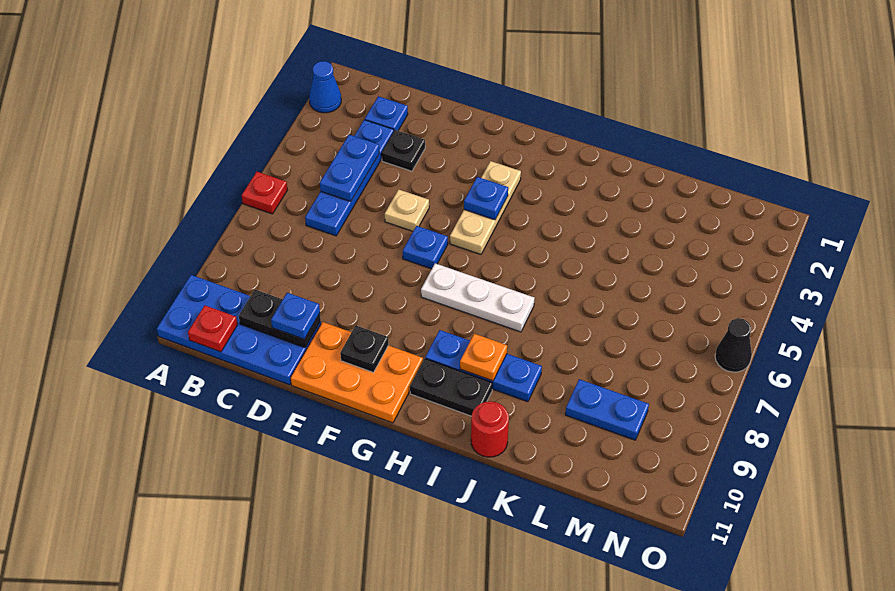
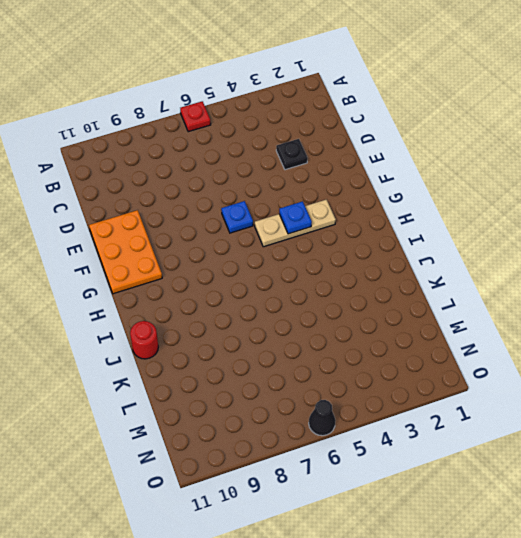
none -> blue 1x1 cone [309,61,341,113]
none -> blue 2x4 plate [157,275,321,385]
none -> blue 1x1 plate [365,96,408,131]

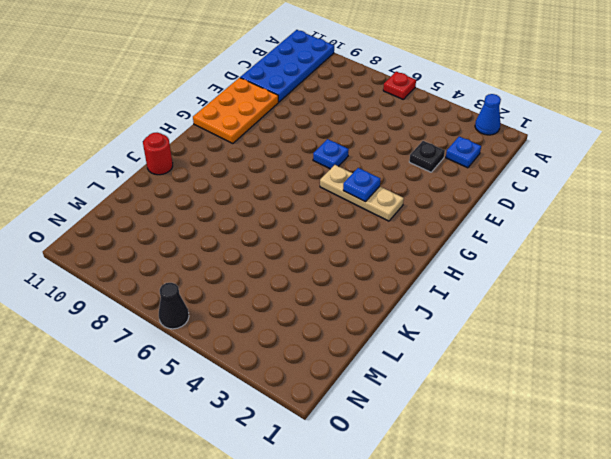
none -> blue 1x4 plate [305,120,394,236]
none -> tan 1x1 plate [385,189,429,231]
none -> white 1x3 plate [421,263,535,332]

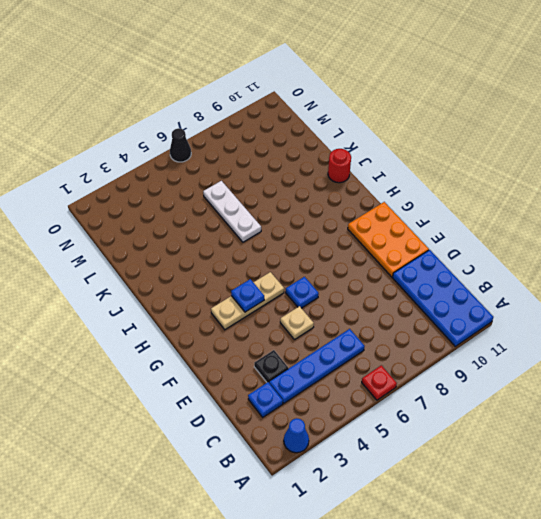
white 1x3 plate [203,181,261,242] -> white 1x3 plate moved to [421,263,535,332]
none -> blue 1x3 plate [425,330,542,402]
none -> black 1x2 plate [410,359,493,416]
none -> blue 1x2 plate [565,379,649,440]

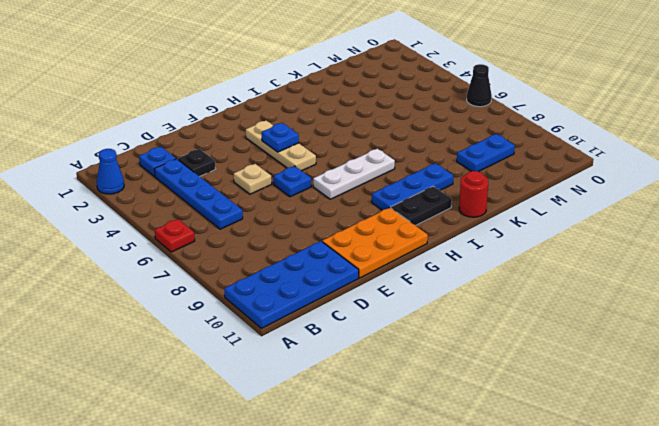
none -> red 1x1 plate [188,305,238,352]
none -> blue 1x2 plate [320,135,379,201]
none -> black 1x2 plate [239,290,321,348]

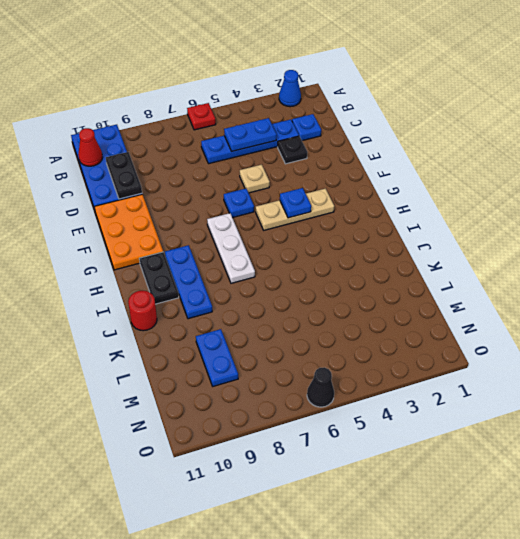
red 1x1 cone [78,128,103,166] -> red 1x1 plate [188,305,238,352]
none -> black 1x1 plate [340,326,389,372]
none -> orange 1x1 plate [460,334,507,381]
none -> blue 1x1 plate [271,293,320,339]

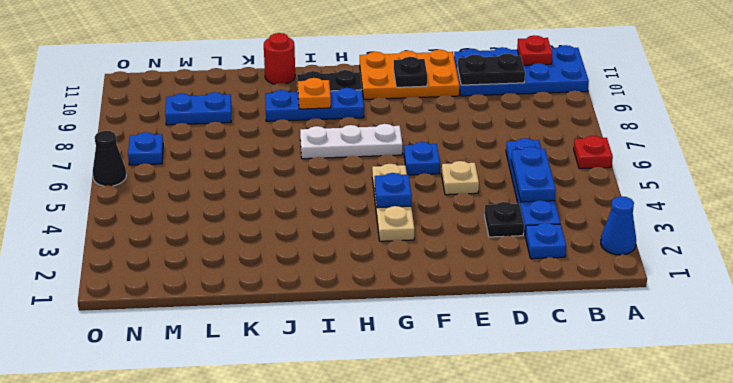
blue 1x1 plate [128,132,163,165] -> blue 1x1 plate moved to [271,293,320,339]

